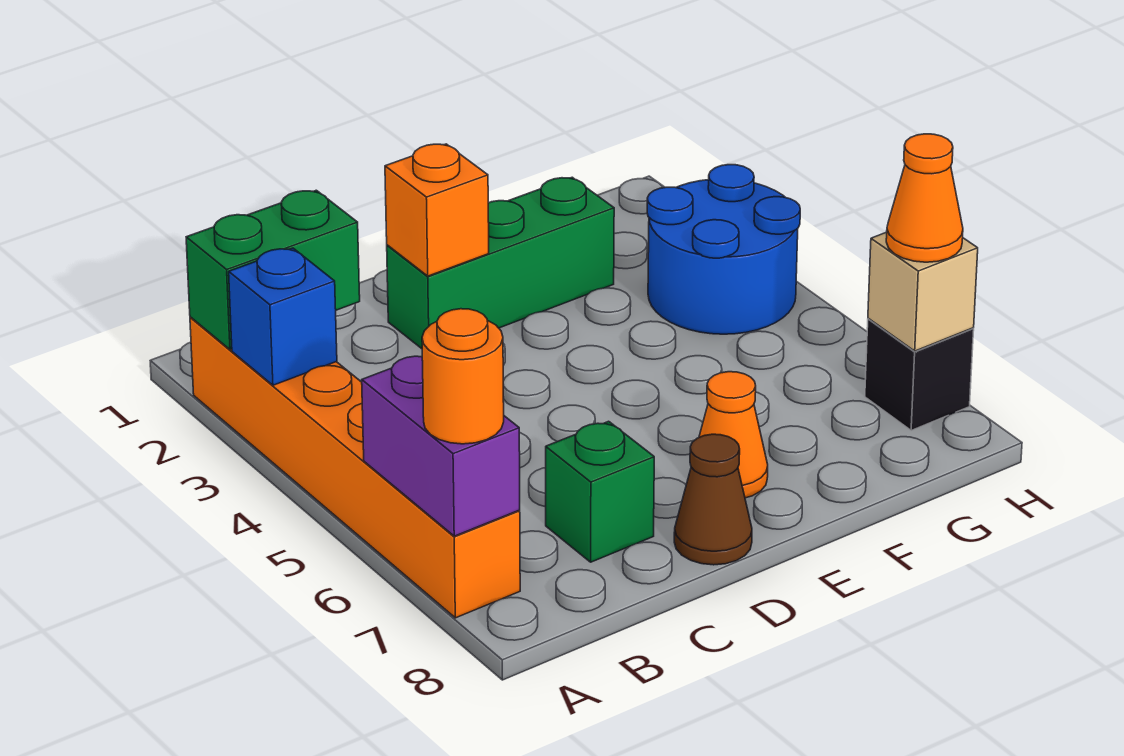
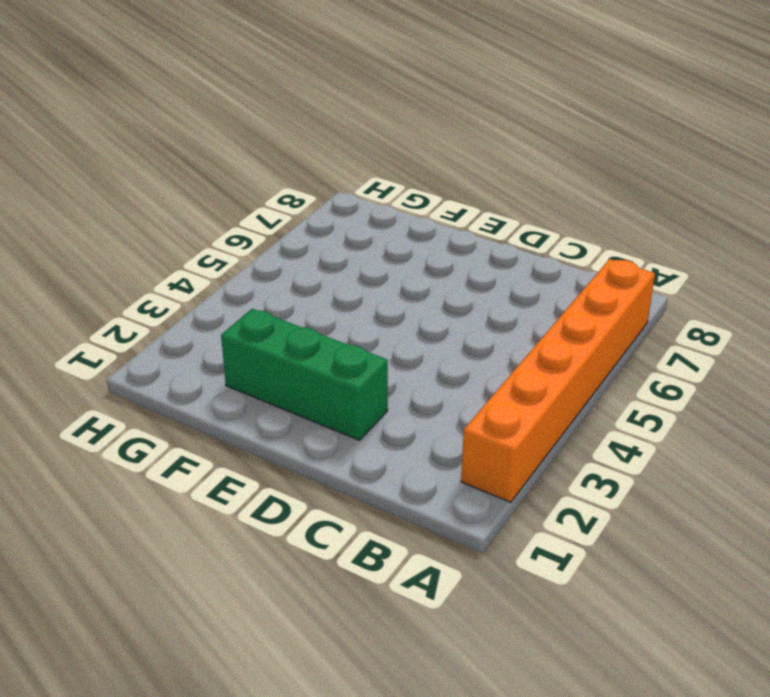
none -> green 1x1 brick [546,421,654,562]
none -> brown 1x1 cone [674,434,752,565]
none -> orange 1x1 cone [699,372,768,498]

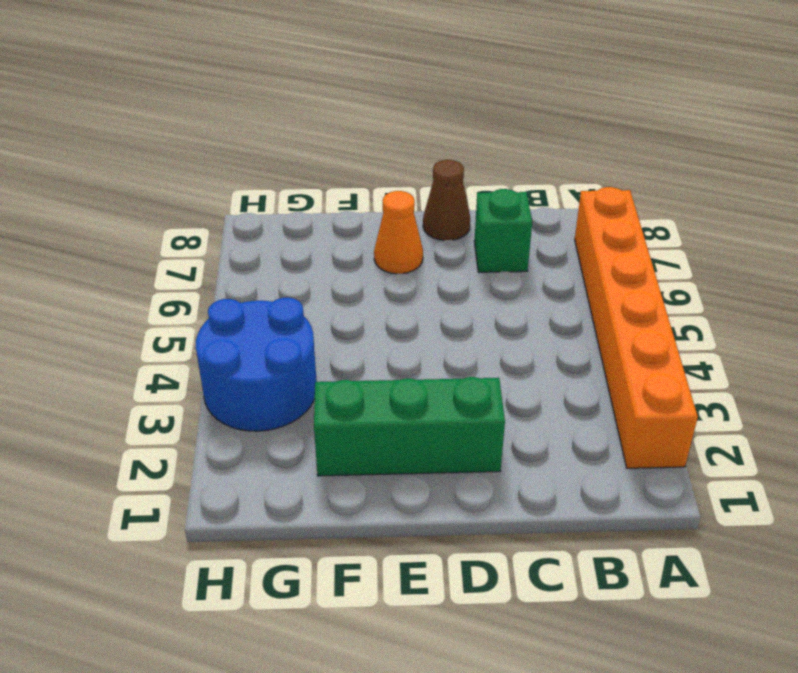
none -> black 1x1 brick [865,318,974,430]
none -> green 1x2 brick [186,190,360,350]
none -> blue 1x1 brick [229,248,337,385]

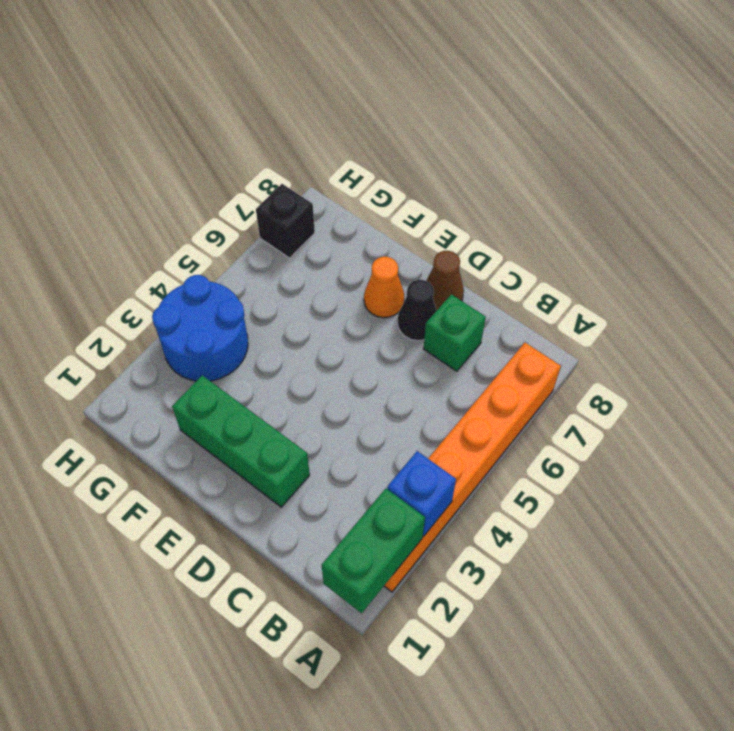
green 1x2 brick [322,489,425,613] -> green 1x2 brick turned to [186,190,360,350]
black 1x1 cone [398,280,437,341] -> none
none -> purple 1x2 brick [362,356,520,536]
none -> orange 1x1 brick [385,144,489,276]
none -> tan 1x1 brick [868,232,978,351]

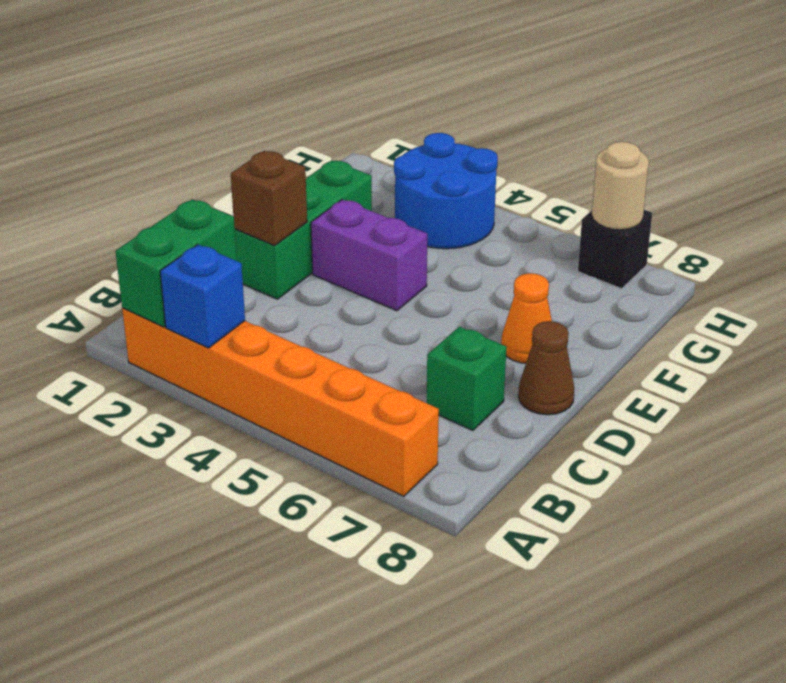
brown 1x1 brick [231,151,307,245] -> orange 1x1 brick [385,144,489,276]
purple 1x2 brick [311,200,427,311] -> purple 1x2 brick moved to [362,356,520,536]
tan 1x1 round brick [592,142,649,230] -> tan 1x1 brick [868,232,978,351]
none -> orange 1x1 round brick [422,309,504,444]
none -> orange 1x1 cone [886,134,963,262]

